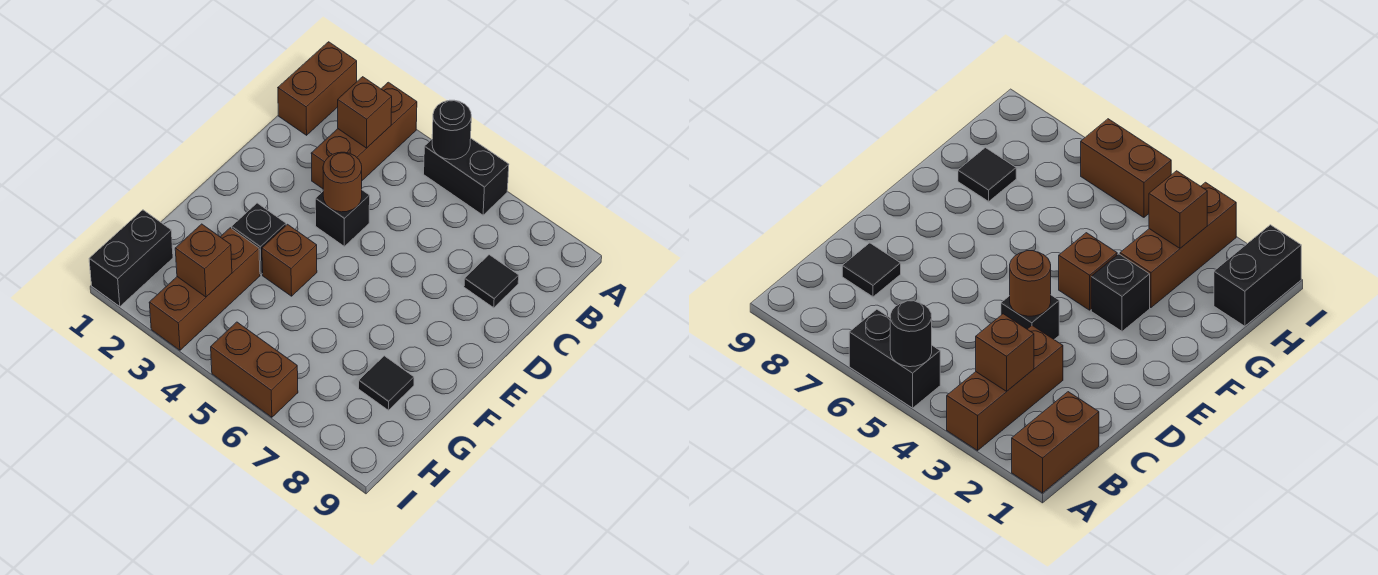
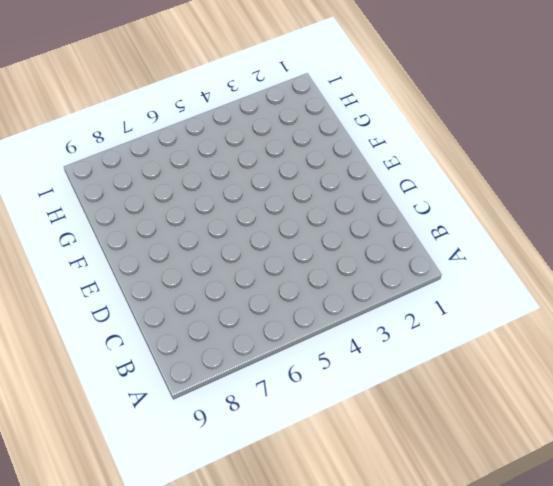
none -> brown 1x2 brick [278,42,357,135]
none -> brown 1x3 brick [311,82,417,189]
none -> black 1x2 brick [424,139,509,215]

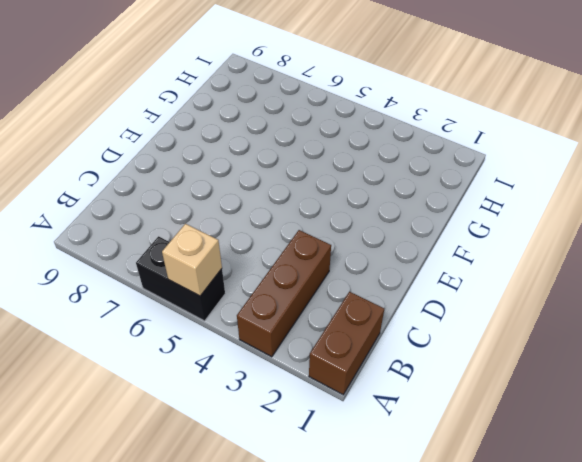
tan 1x1 brick [162,224,222,296] -> black 1x1 round brick [432,100,471,159]
none -> black 1x1 tile [464,255,519,308]
none -> black 1x1 brick [315,190,370,246]
none -> black 1x1 brick [232,203,286,274]

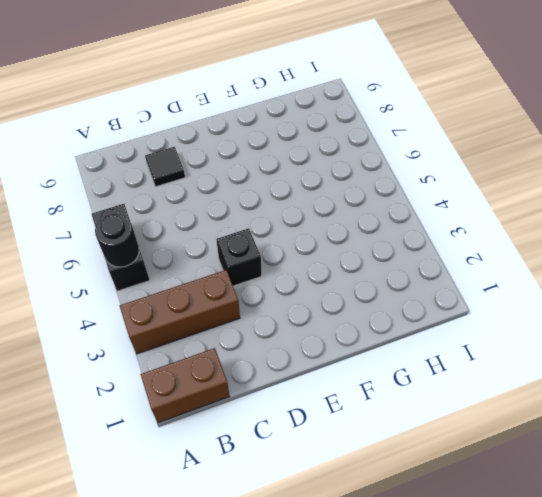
none -> black 1x1 brick [232,203,286,274]
none -> brown 1x1 brick [262,224,317,296]
none -> brown 1x3 brick [149,228,260,350]

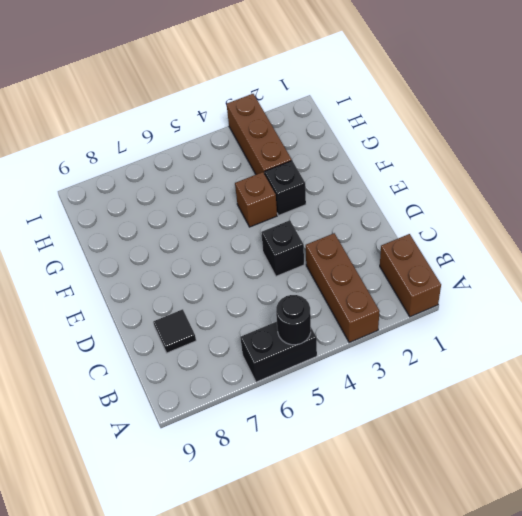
none -> black 1x1 tile [359,356,414,410]
none -> black 1x2 brick [89,210,173,306]
none -> brown 1x2 brick [211,322,298,417]

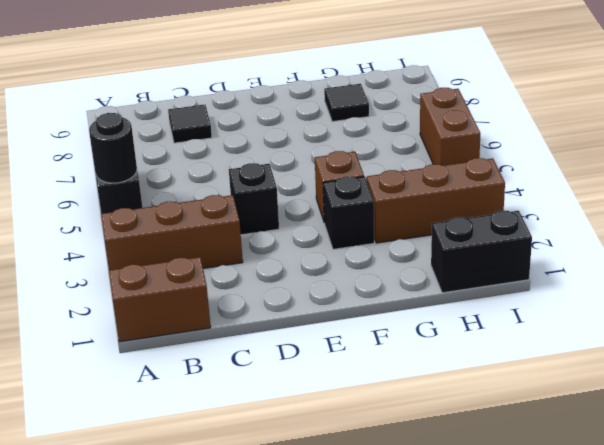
none -> brown 1x1 brick [338,77,392,148]
none -> brown 1x1 round brick [323,152,362,212]
none -> brown 1x1 brick [175,224,232,297]

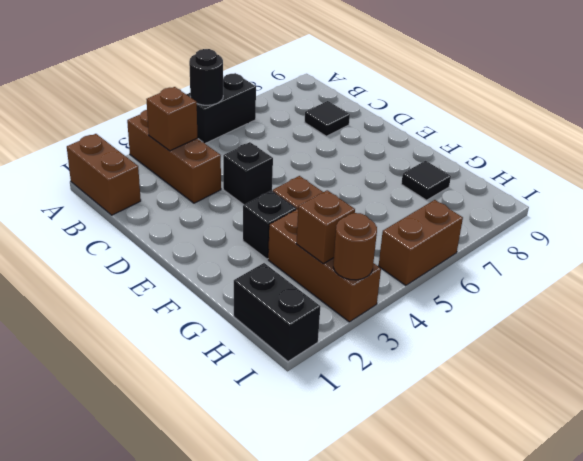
brown 1x1 round brick [333,213,377,280] -> brown 1x1 round brick moved to [323,152,362,212]

